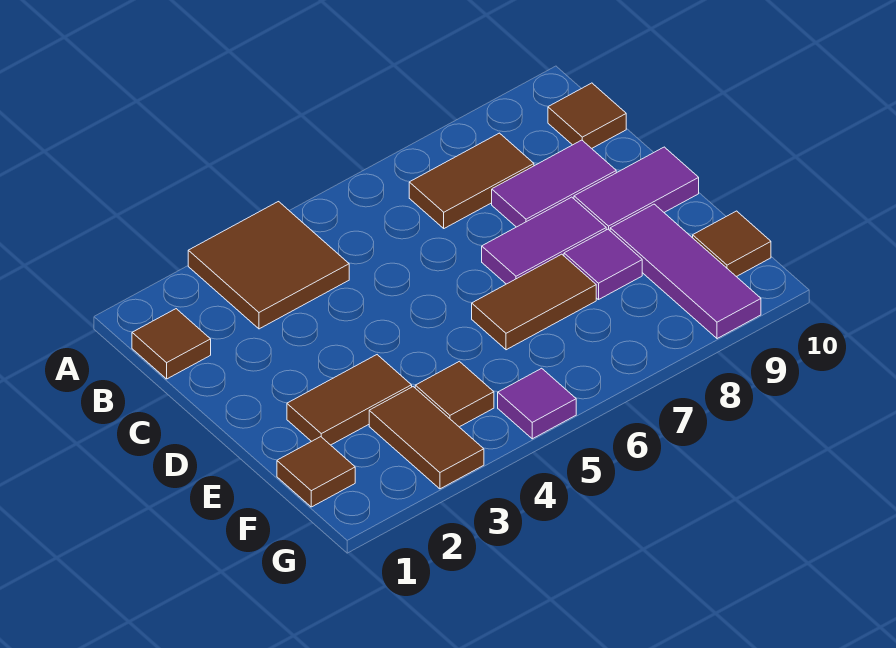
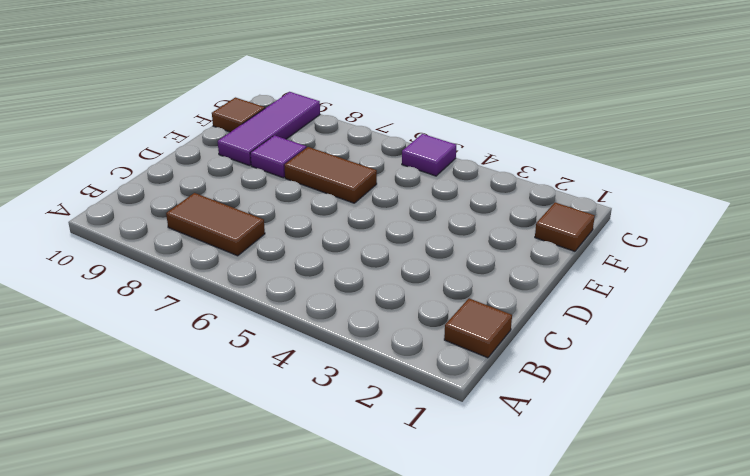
none -> brown 2x2 tile [188,202,349,329]
none -> brown 1x1 tile [548,83,626,148]
none -> purple 1x2 tile [492,140,616,227]

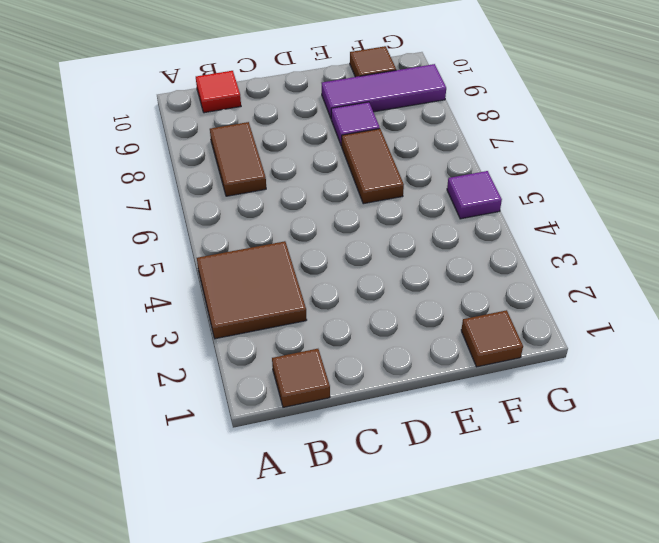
red 1x1 tile [196,71,241,113] -> brown 1x1 tile [548,83,626,148]
none -> purple 1x2 tile [492,140,616,227]
none -> purple 1x2 tile [482,197,606,284]
none -> purple 1x2 tile [574,147,699,230]

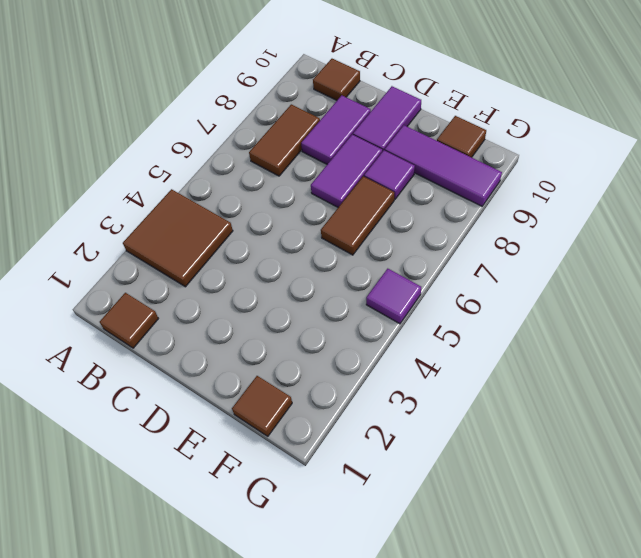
none -> brown 1x2 tile [287,355,412,445]
none -> brown 1x2 tile [369,387,484,489]
none -> brown 1x1 tile [415,361,494,427]

